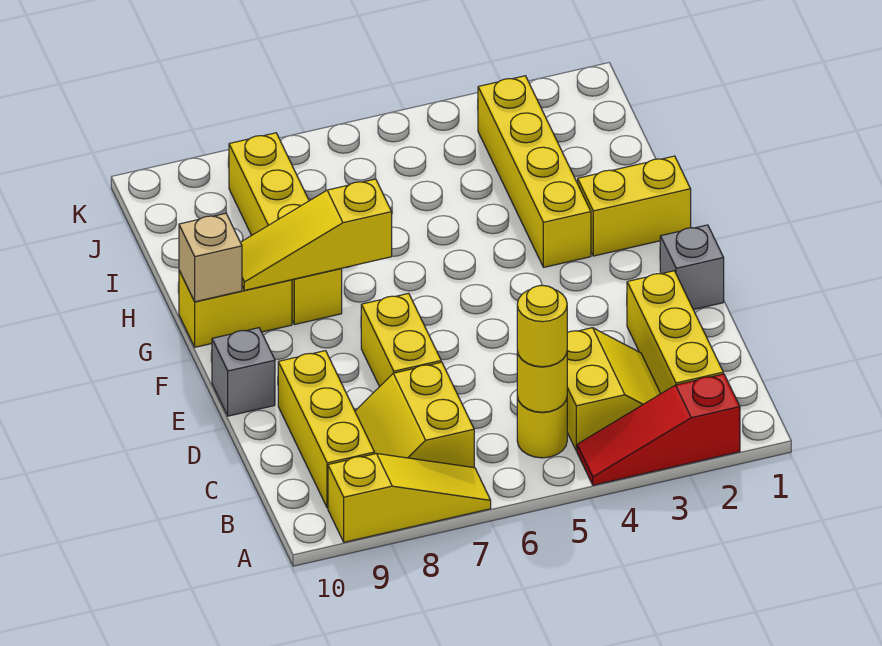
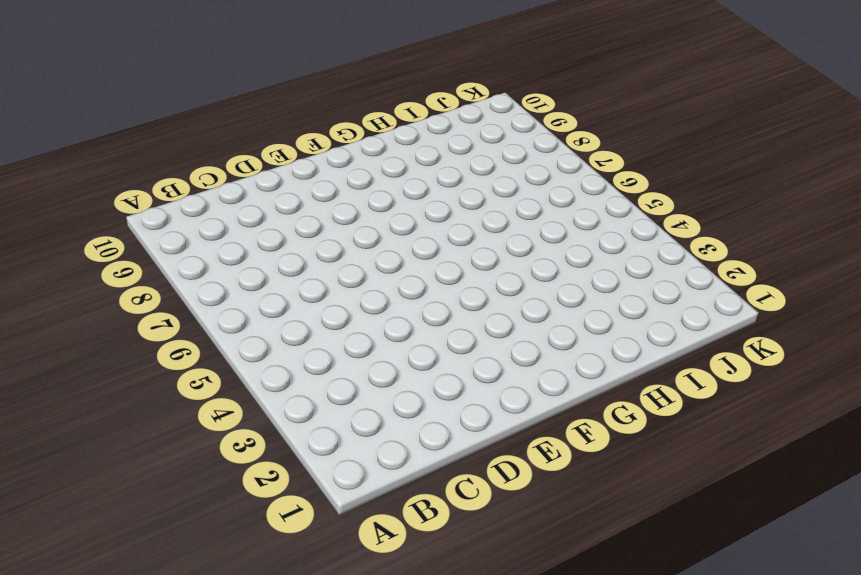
none -> red 1x3 slope [577,374,740,485]
none -> yellow 1x3 slope [328,454,491,542]
none -> yellow 1x3 brick [627,271,723,393]

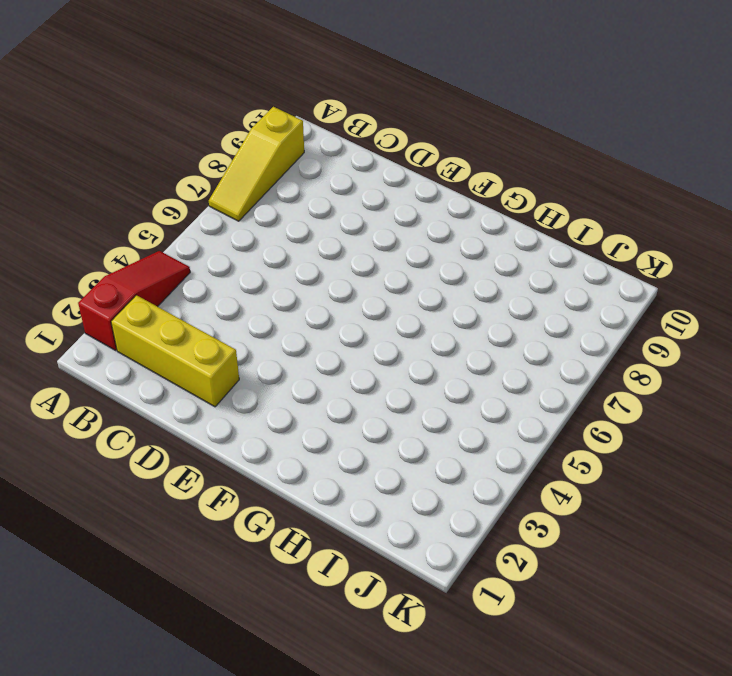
none -> yellow 2x2 slope [567,328,661,451]
none -> yellow 1x1 round brick [517,397,567,458]
none -> yellow 2x2 slope [355,362,474,467]

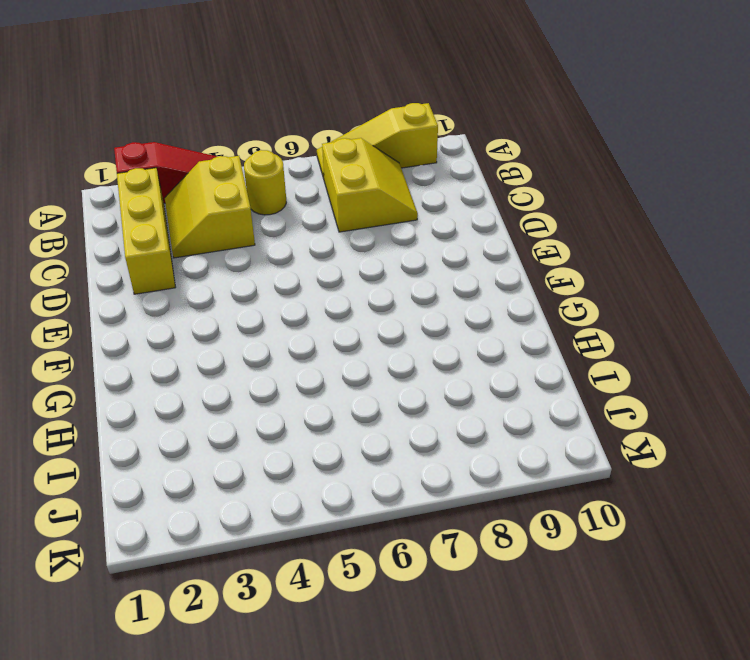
none -> yellow 1x3 brick [278,351,375,508]
none -> yellow 1x2 brick [361,293,441,387]
none -> grey 1x1 brick [660,225,724,310]

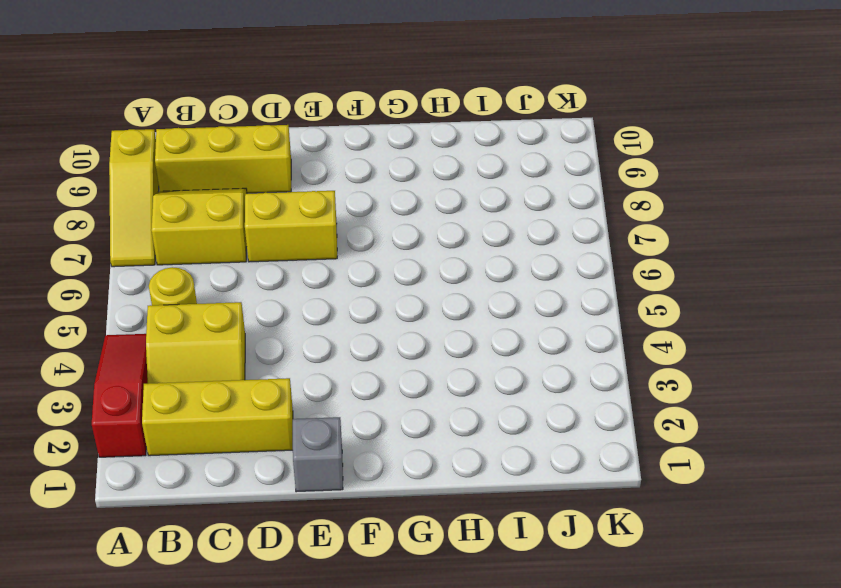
none -> grey 1x1 brick [212,328,275,416]
none -> yellow 1x2 brick [578,156,691,256]
none -> yellow 1x4 brick [478,76,591,267]

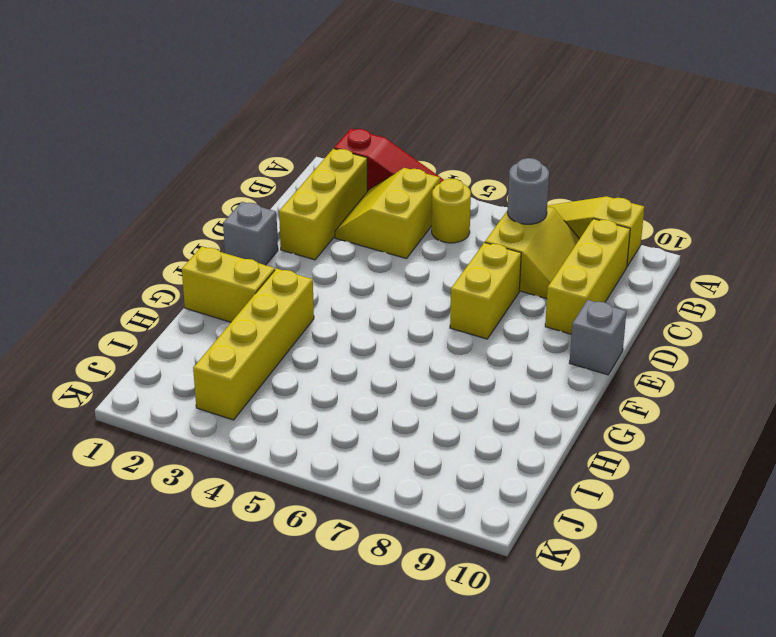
grey 1x1 round brick [508,158,549,224] -> none
none -> yellow 1x4 brick [229,133,342,325]
none -> yellow 1x2 brick [179,271,292,347]
none -> yellow 1x1 round brick [517,351,567,412]

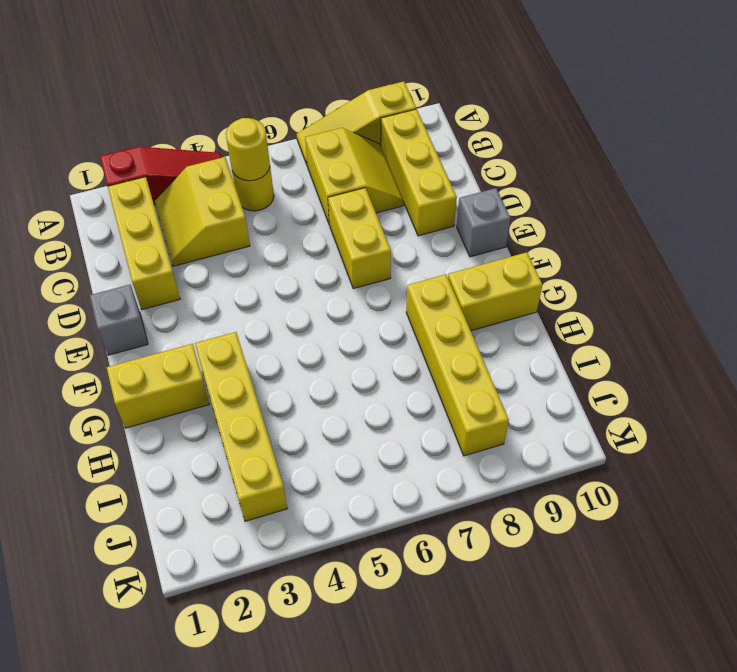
none -> yellow 1x3 slope [240,179,392,290]
none -> tan 1x1 brick [179,213,242,302]
none -> yellow 1x1 round brick [517,285,567,367]

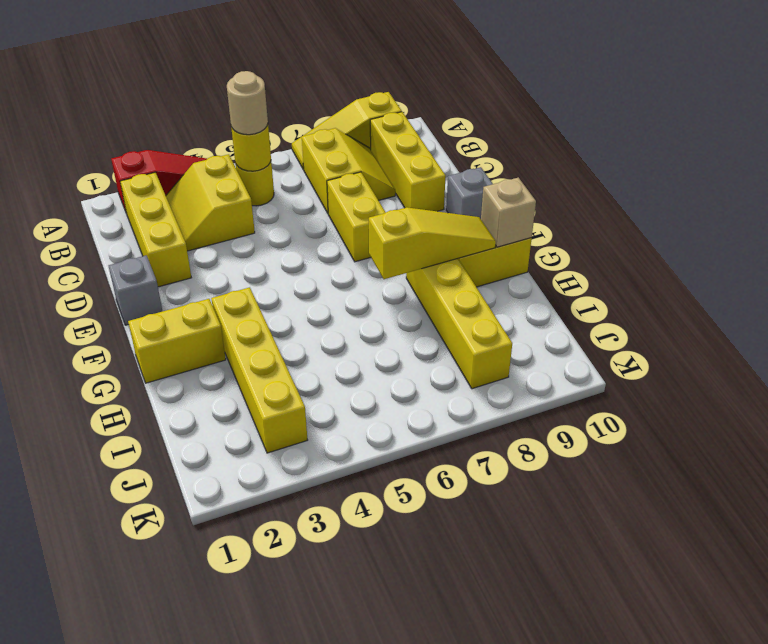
tan 1x1 round brick [227,71,268,135] -> yellow 1x1 round brick [517,285,567,367]

